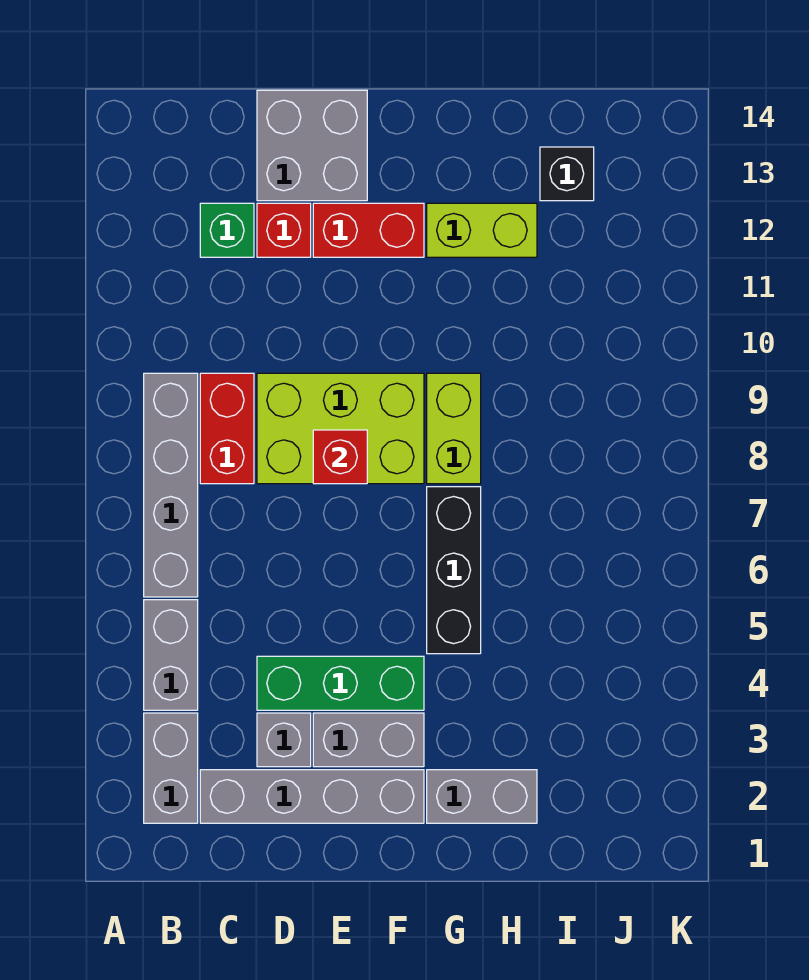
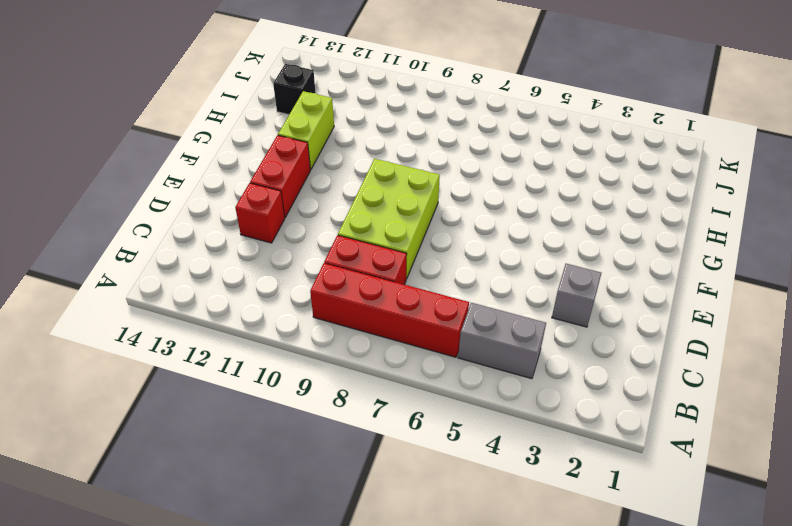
red 1x4 brick [310,263,469,357] -> grey 1x4 brick [144,373,198,597]
none -> grey 1x2 brick [144,713,198,823]
none -> grey 1x4 brick [200,770,424,823]
none -> green 1x1 brick [200,203,254,257]

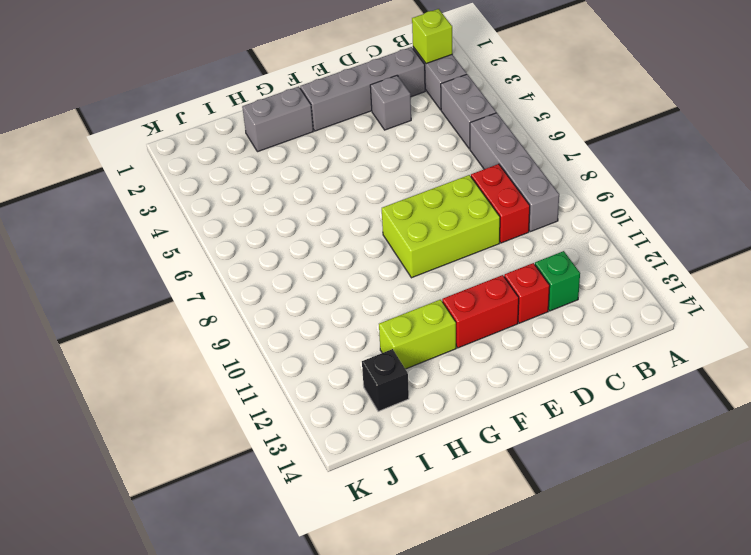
lime 1x1 brick [412,9,452,64] -> none
none -> green 1x3 brick [257,656,424,710]
none -> grey 2x2 brick [257,90,367,201]
none -> grey 1x2 brick [313,713,424,767]

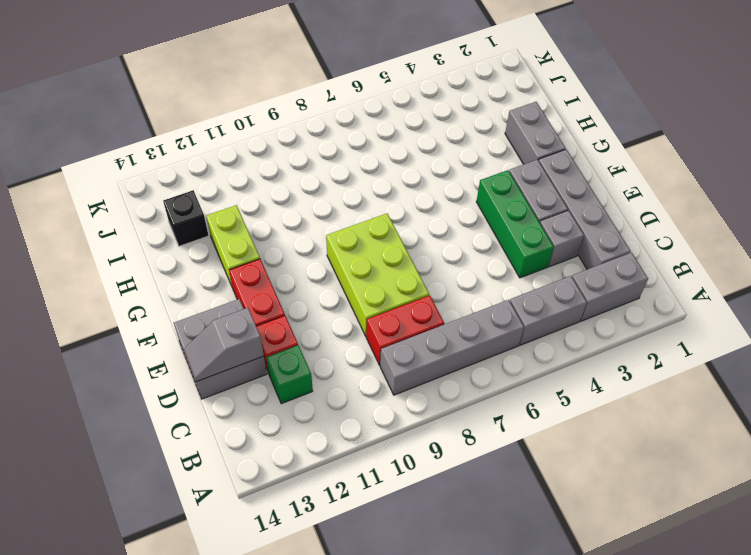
grey 1x2 slope [184,308,264,382] -> none
none -> black 1x3 brick [427,487,481,654]
none -> lime 1x2 brick [427,373,481,484]
none -> red 1x1 brick [313,430,367,484]

